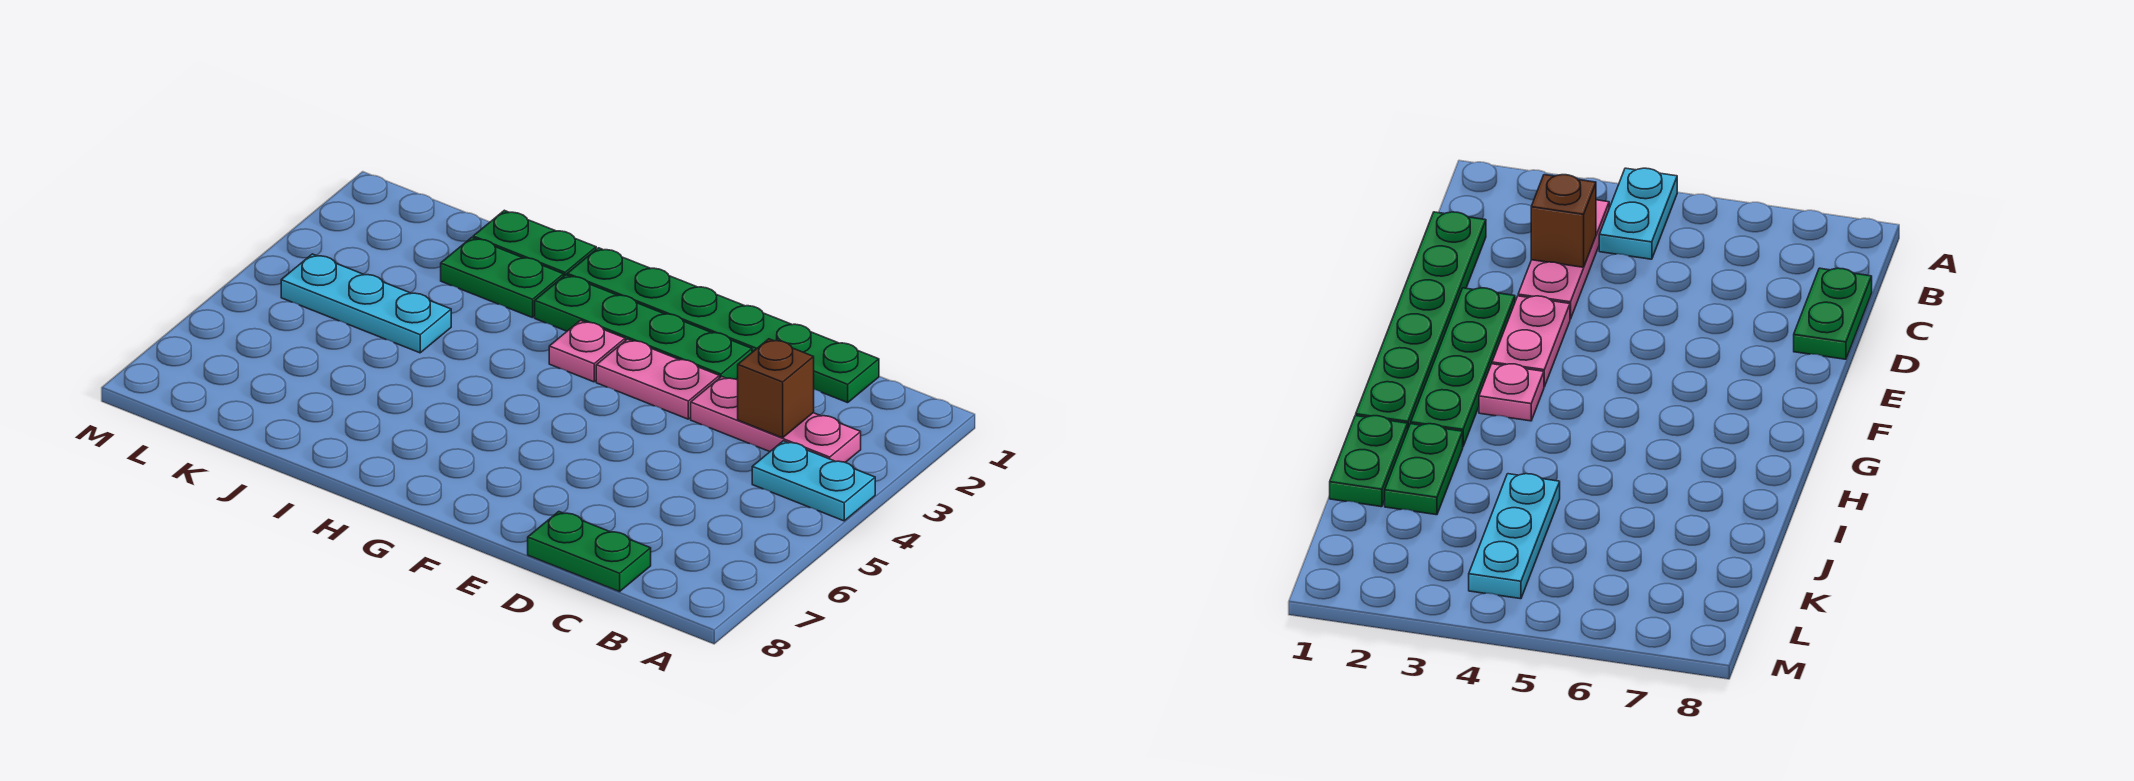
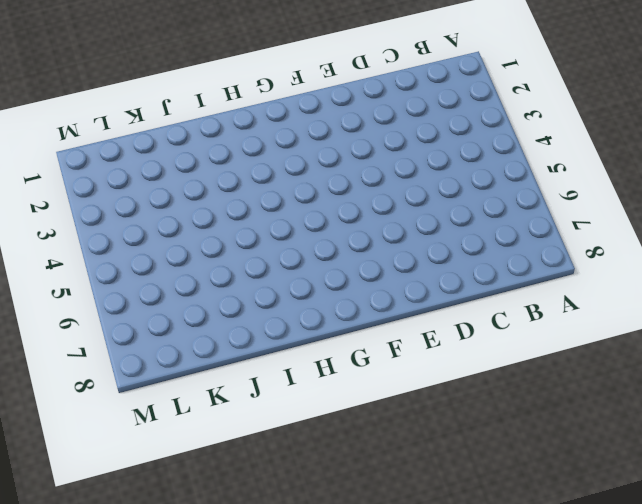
none -> cyan 1x2 plate [752,441,875,521]
none -> pink 1x3 plate [691,377,861,462]

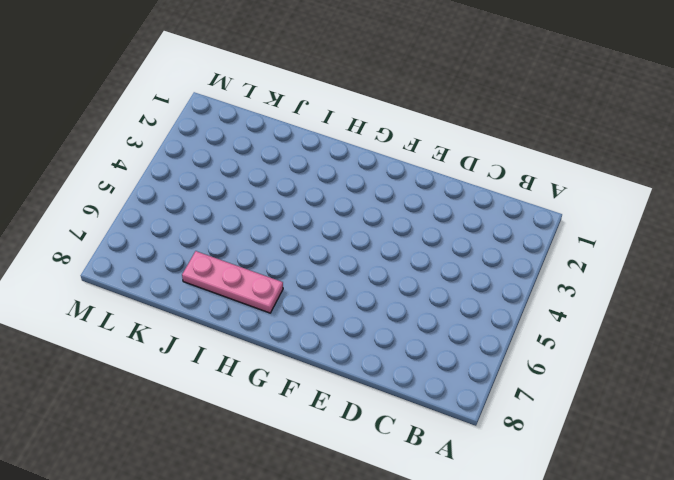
pink 1x3 plate [182,251,283,313] -> pink 1x3 plate moved to [691,377,861,462]
none -> cyan 1x2 plate [752,441,875,521]
none -> green 1x6 plate [567,248,879,403]

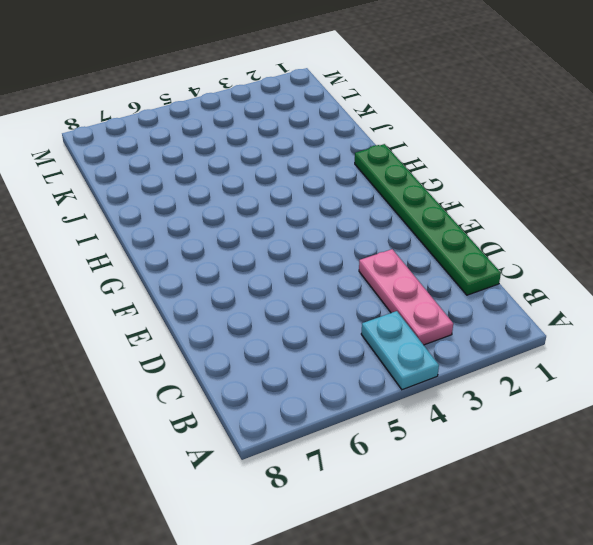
none -> green 1x2 plate [528,512,651,592]
none -> green 1x4 plate [535,275,752,380]

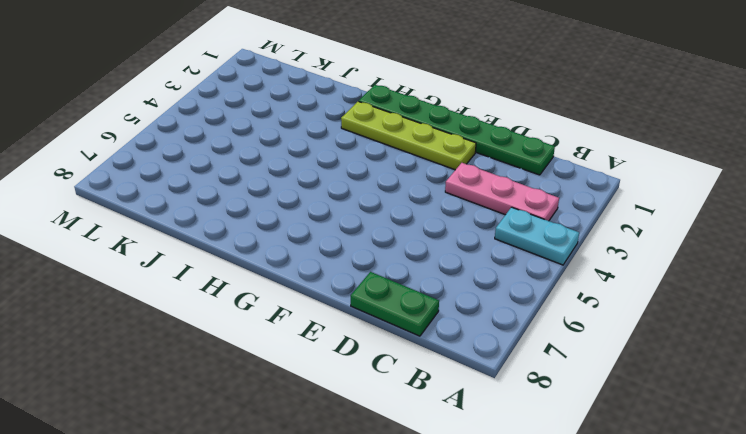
lime 1x4 plate [341,101,476,170] -> green 1x4 plate [535,275,752,380]
none -> pink 1x2 plate [596,339,719,419]
none -> pink 1x1 plate [549,321,625,382]

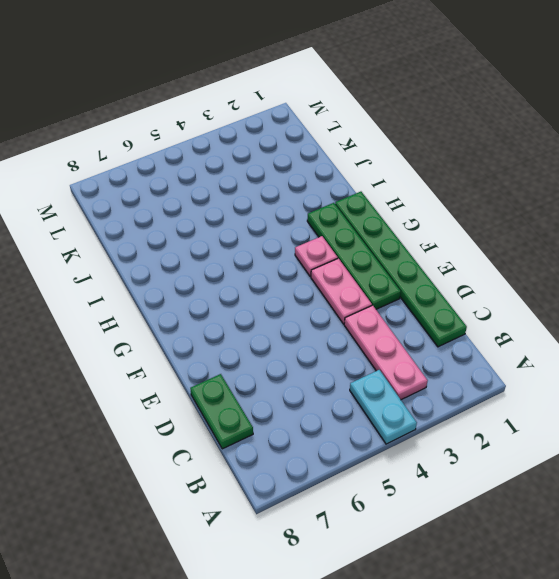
none -> green 1x2 plate [473,210,596,276]
none -> green 1x2 plate [441,237,564,318]

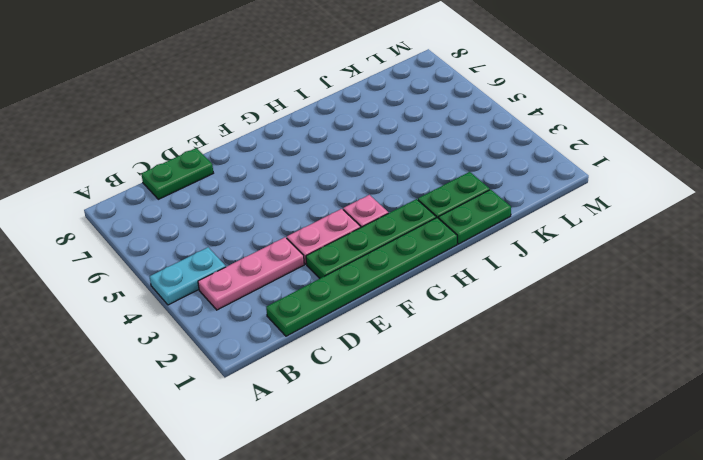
none -> cyan 1x3 plate [281,254,451,353]
none -> brown 1x1 brick [738,339,814,438]

